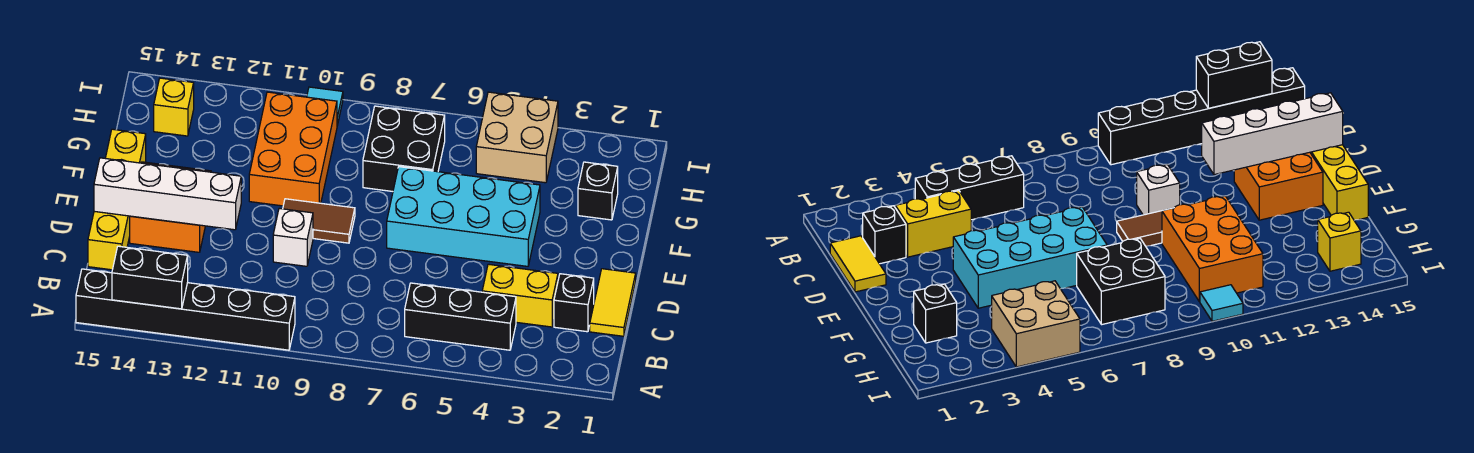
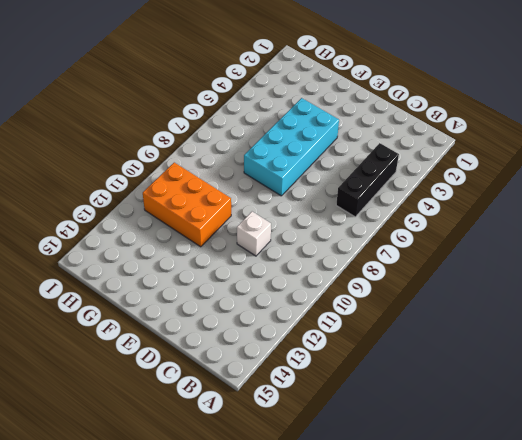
none -> black 1x6 brick [76,269,295,350]
none -> yellow 1x2 tile [590,269,636,336]
none -> black 1x1 brick [554,274,594,332]

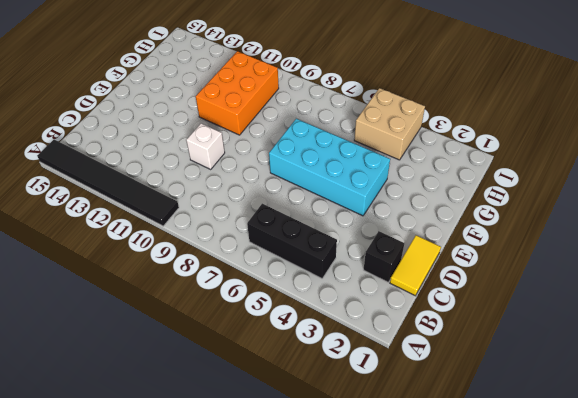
black 1x6 tile [37,140,179,226] -> black 1x6 brick [76,269,295,350]
none -> yellow 1x2 brick [482,264,558,327]
none -> yellow 1x4 brick [88,129,146,270]
none -> orange 2x2 brick [130,162,211,252]

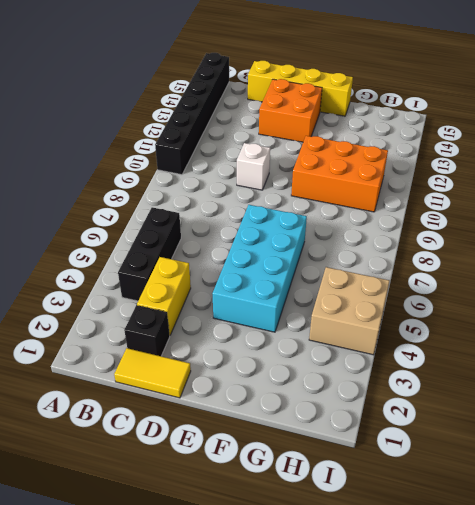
none -> brown 1x2 tile [283,199,355,243]
none -> black 1x1 brick [578,162,618,220]
none -> black 2x2 brick [363,106,445,191]

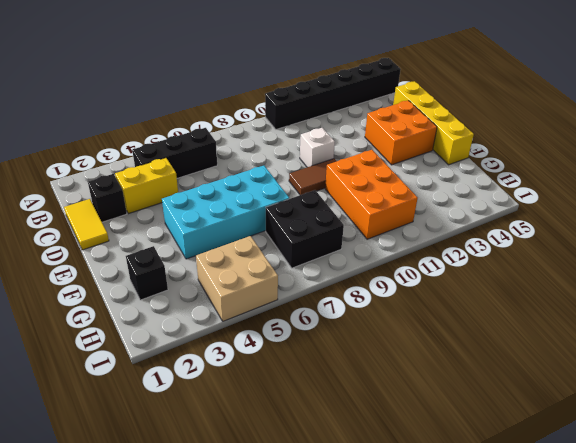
none -> yellow 1x1 brick [154,78,194,136]
none -> cyan 1x1 tile [307,87,343,125]
none -> black 1x2 brick [112,246,188,309]

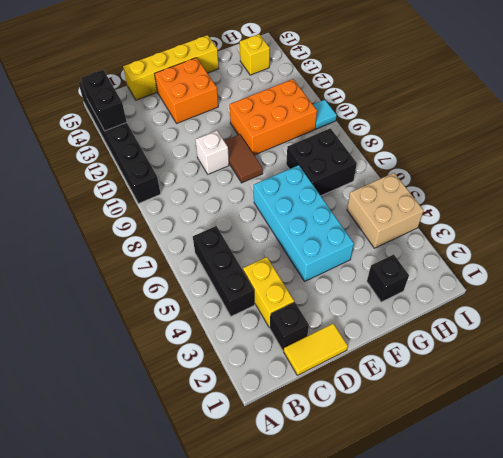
none -> white 1x4 brick [94,158,241,230]

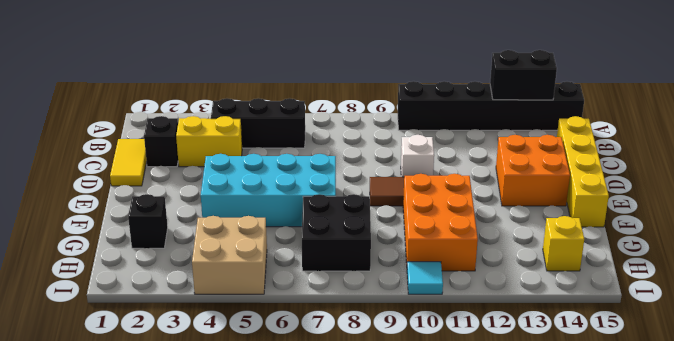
none -> white 1x4 brick [94,158,241,230]

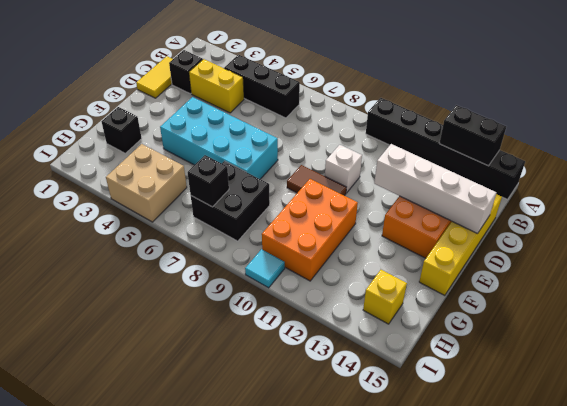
black 1x1 brick [188,155,229,207] -> none

